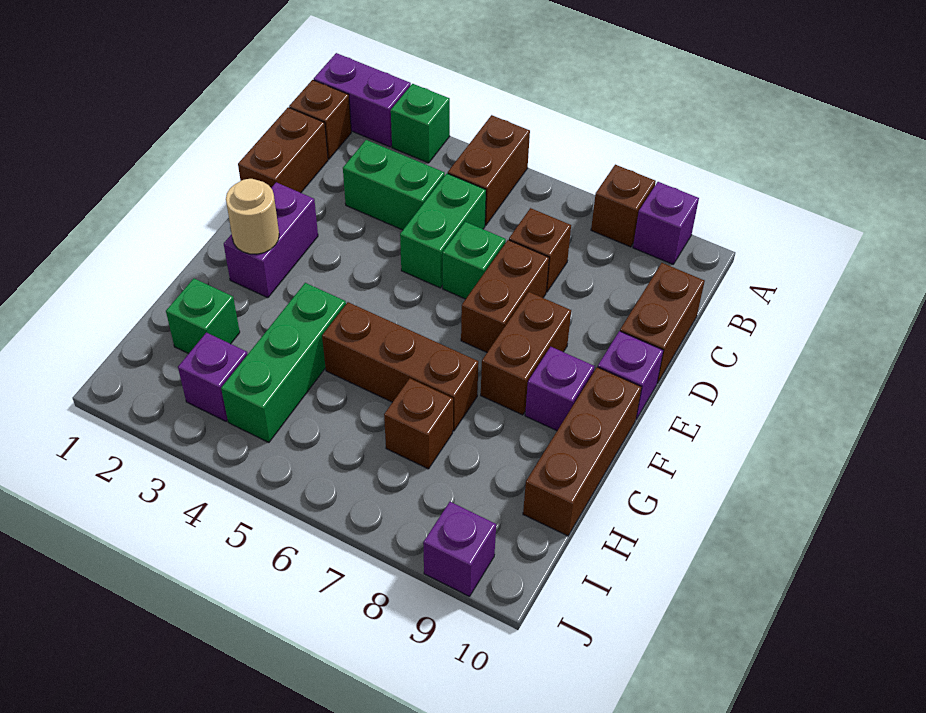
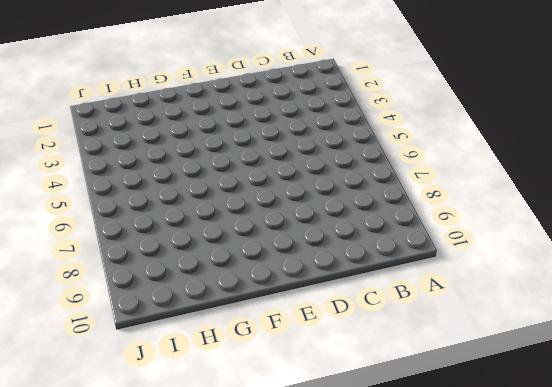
none -> purple 1x2 brick [314,53,411,147]
none -> green 1x1 brick [391,84,450,163]
none -> brown 1x2 brick [448,115,530,225]

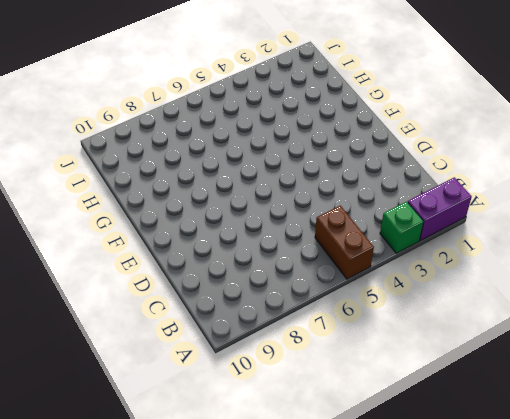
none -> brown 1x1 brick [591,165,656,247]
none -> purple 1x1 brick [633,182,699,264]
none -> brown 1x1 brick [289,80,351,159]

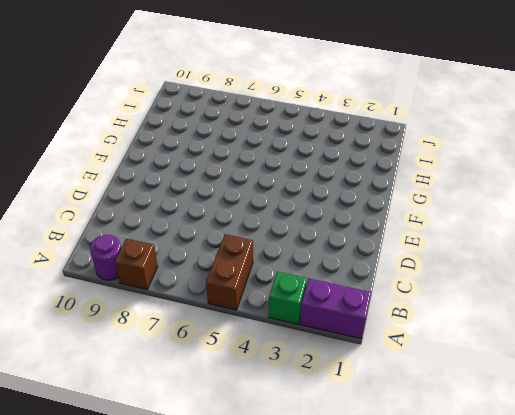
purple 1x1 round brick [90,235,121,280] -> purple 1x1 brick [633,182,699,264]
none -> brown 1x1 brick [289,80,351,159]
none -> brown 1x2 brick [238,107,328,193]
none -> green 1x2 brick [343,140,445,230]

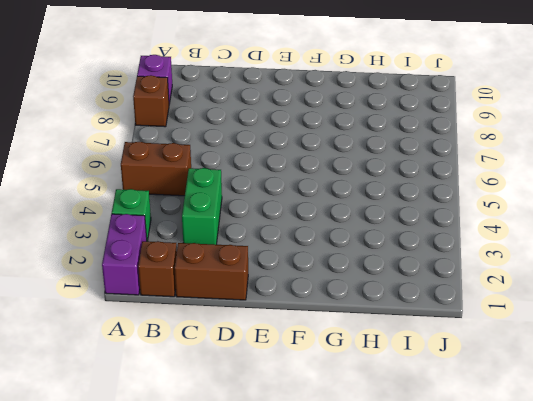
none -> green 1x2 brick [400,173,486,288]
none -> brown 1x1 brick [509,208,571,292]
none -> brown 1x2 brick [620,263,705,383]

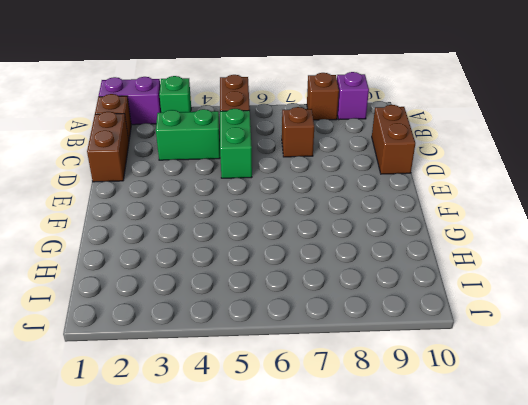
none -> green 1x1 brick [443,222,506,299]
none -> brown 1x2 brick [461,240,549,352]
none -> purple 1x2 brick [224,182,318,298]

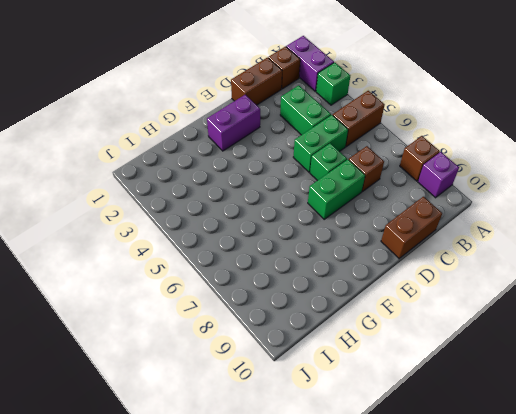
green 1x2 brick [308,160,365,219] -> brown 1x2 brick [461,240,549,352]
none -> brown 1x2 brick [481,292,571,415]
none -> purple 1x1 brick [598,331,663,419]
none -> purple 1x1 brick [525,347,594,431]

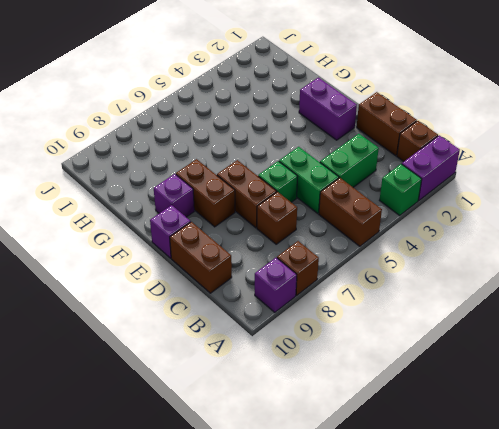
none -> brown 1x3 brick [523,367,642,536]
none -> green 1x3 brick [221,283,346,442]
none -> brown 1x3 brick [322,302,478,431]

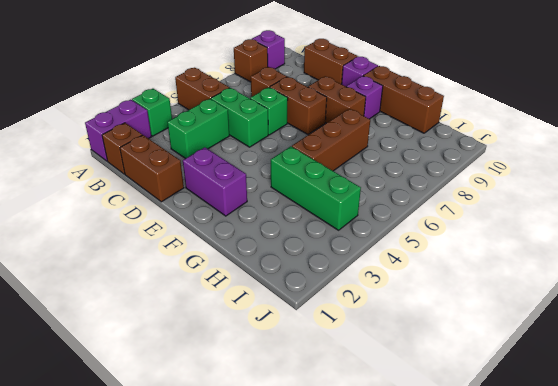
none -> green 1x1 brick [166,279,240,354]
none -> brown 1x1 brick [384,379,453,469]
none -> purple 1x1 brick [178,332,248,421]

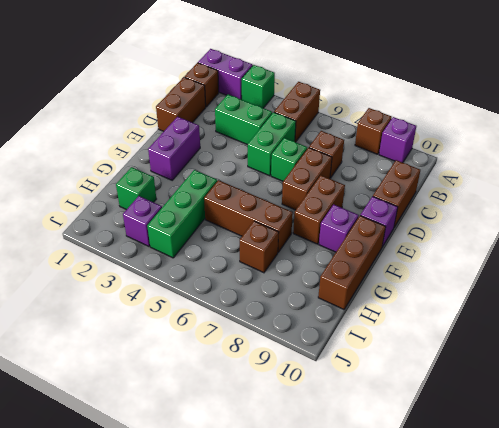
none -> purple 1x1 brick [423,502,496,597]
none -> tan 1x1 round brick [226,179,279,254]

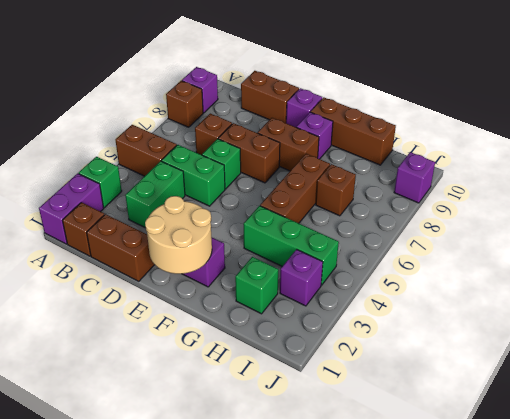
tan 2x2 round brick [145,196,212,274] -> tan 1x1 round brick [226,179,279,254]

